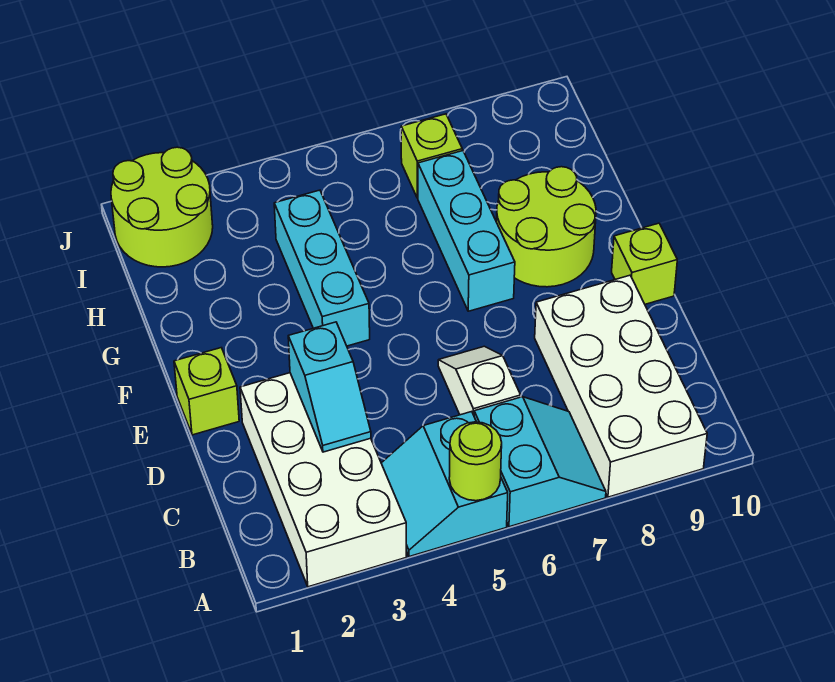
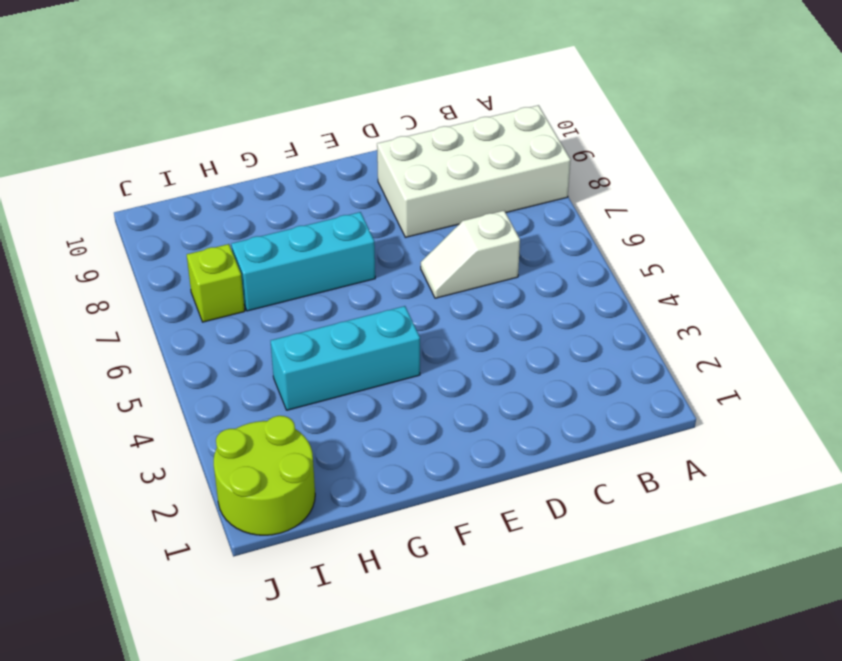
none -> white 2x4 brick [240,373,407,587]
none -> cyan 2x2 slope [381,412,508,557]
none -> cyan 2x2 slope [474,397,606,527]

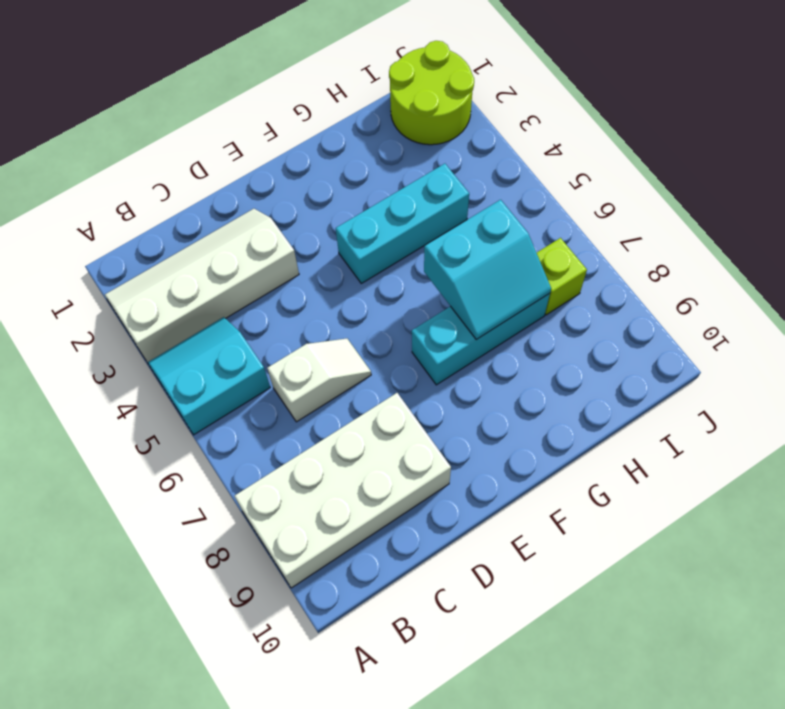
white 2x4 slope [105,209,299,362] -> white 2x4 brick [240,373,407,587]
cyan 2x2 slope [424,200,551,340] -> cyan 2x2 slope moved to [474,397,606,527]
none -> lime 1x1 brick [174,348,239,435]
none -> lime 1x1 brick [612,223,677,304]
none -> lime 2x2 round brick [497,167,596,287]

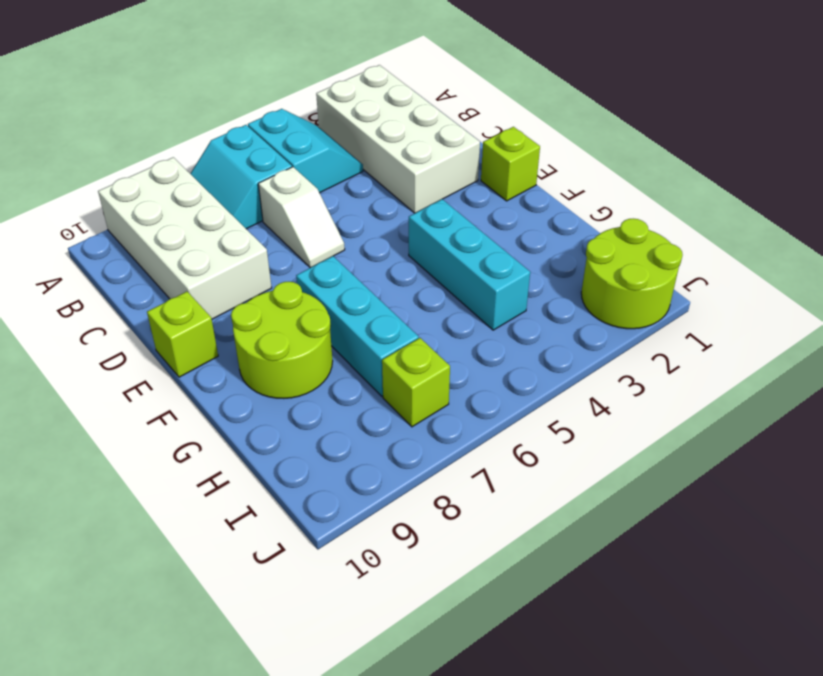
none -> lime 1x1 round brick [449,422,502,501]
none -> cyan 1x2 slope [288,322,371,452]

